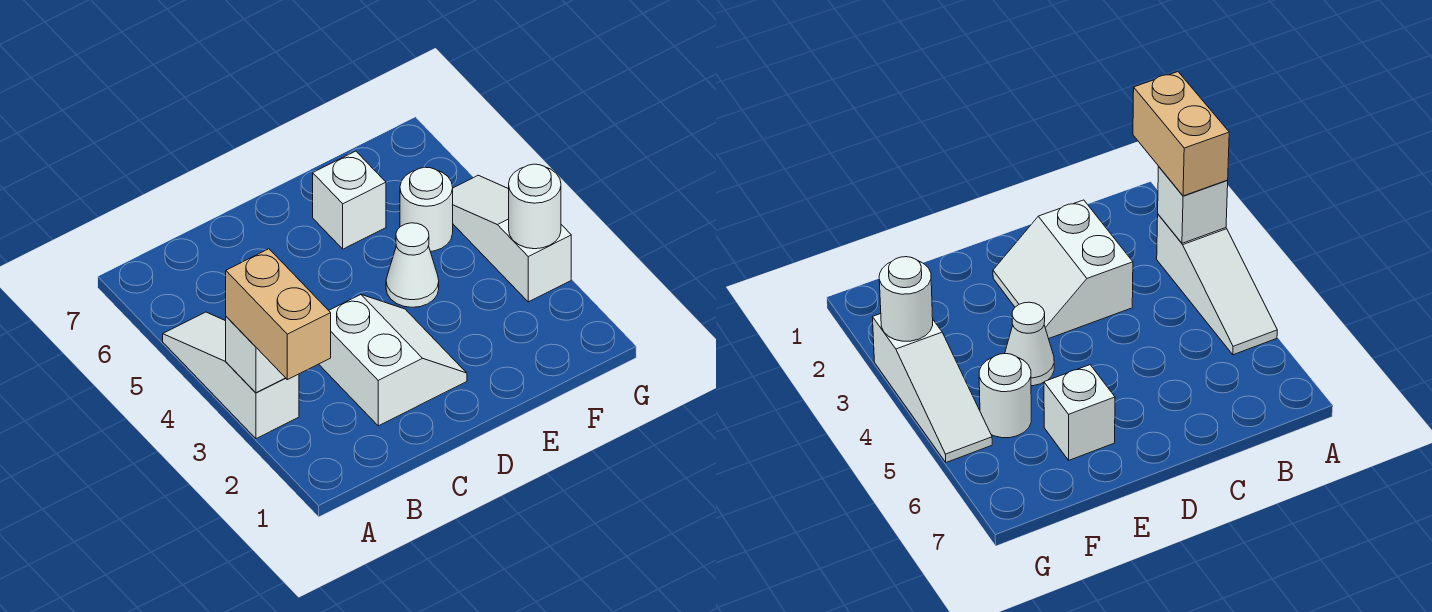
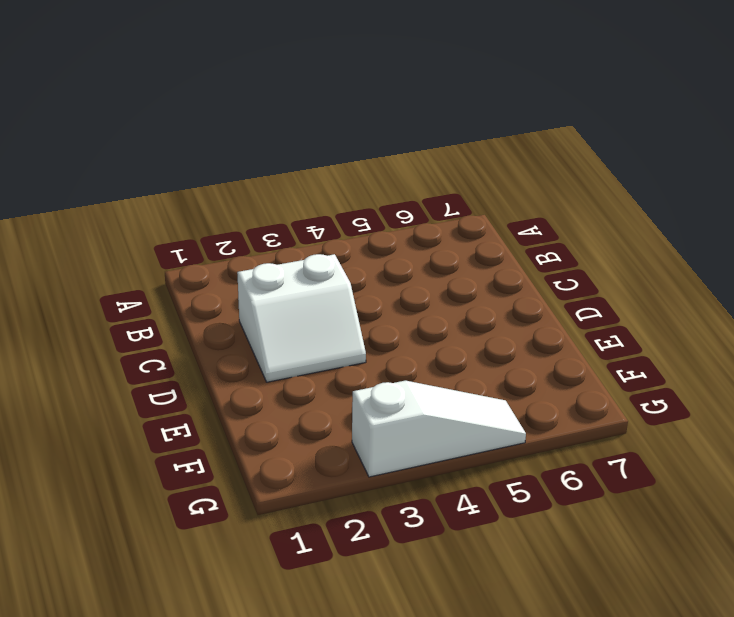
none -> white 1x3 slope [163,312,299,439]
none -> white 1x1 cone [386,223,439,307]

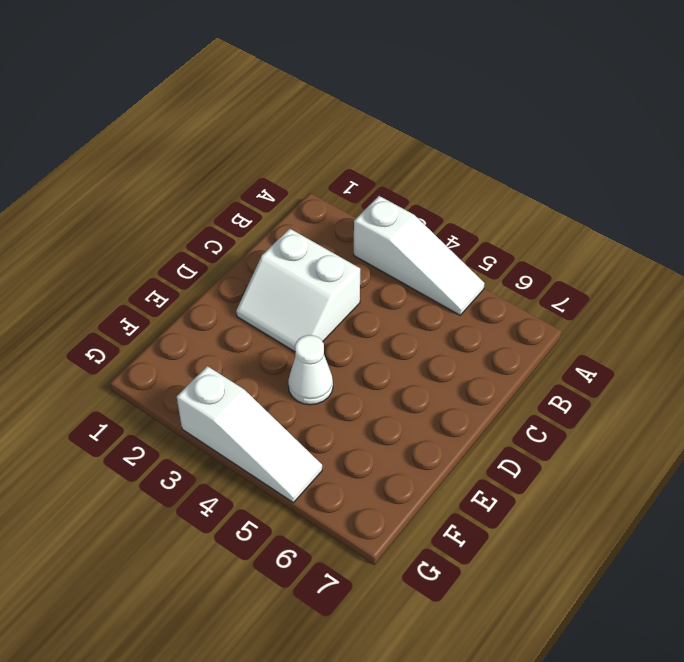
none -> white 1x1 brick [313,151,386,249]
none -> white 1x1 round brick [400,167,453,251]

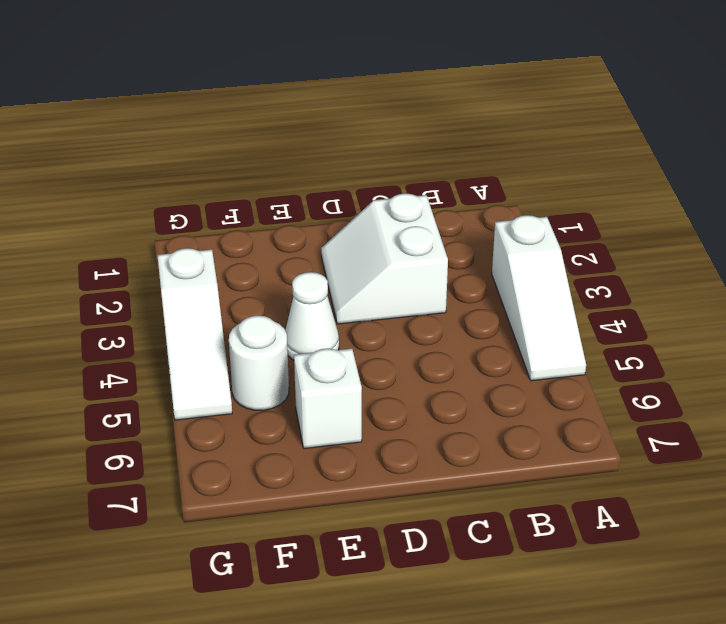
none -> white 1x1 brick [226,317,285,393]
none -> white 1x1 round brick [509,164,561,249]

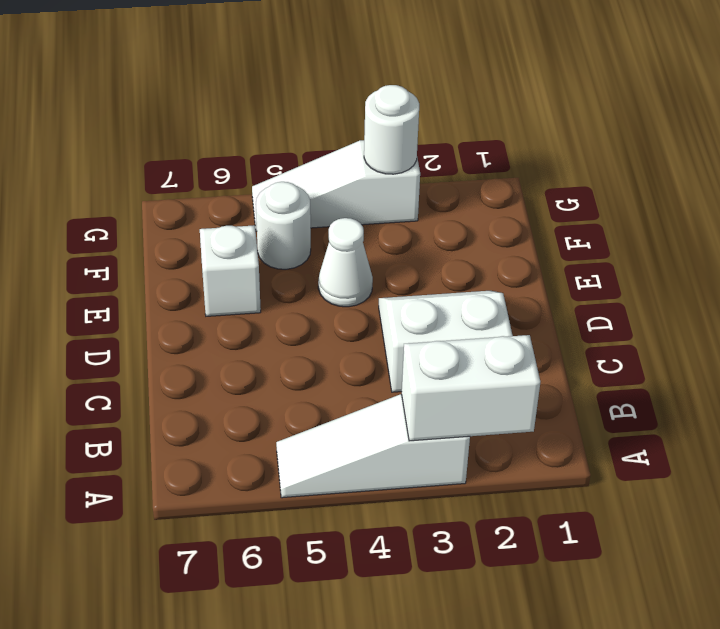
white 1x2 brick [402,335,540,441] -> white 1x1 brick [226,317,285,393]
none -> tan 1x2 brick [226,249,331,380]

